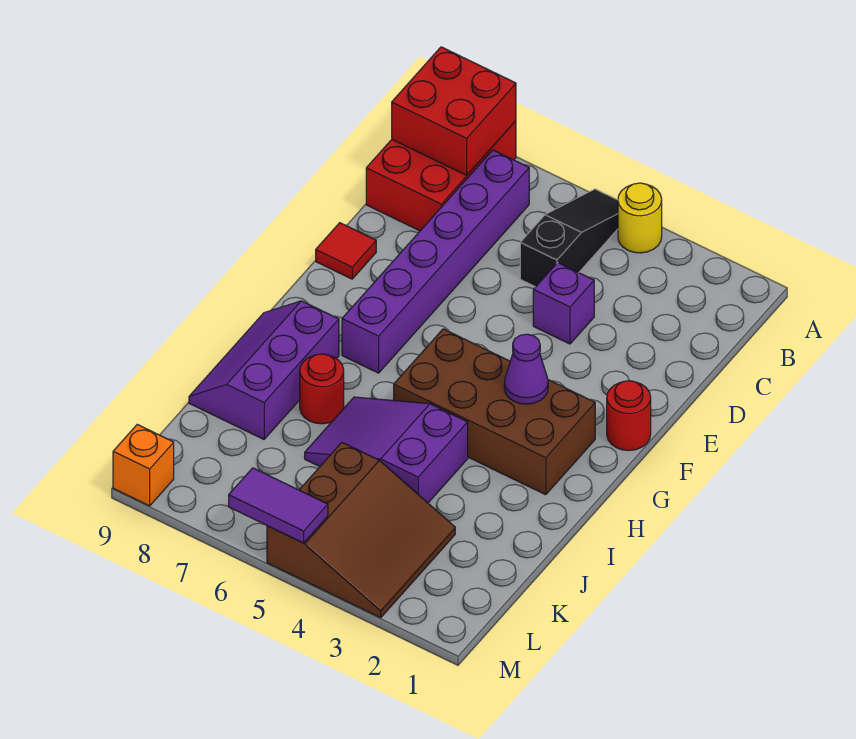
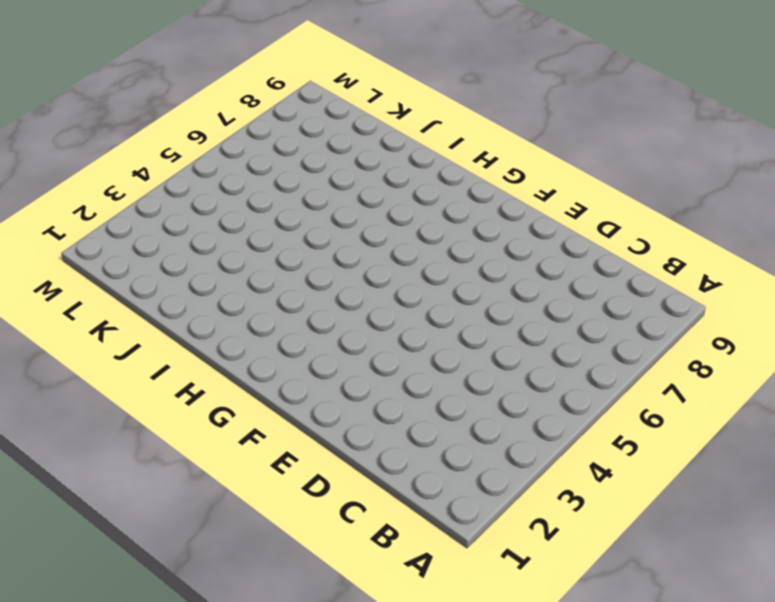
none -> yellow 1x1 round brick [618,183,662,253]
none -> black 1x3 slope [520,189,618,287]
none -> red 2x3 brick [366,121,516,231]

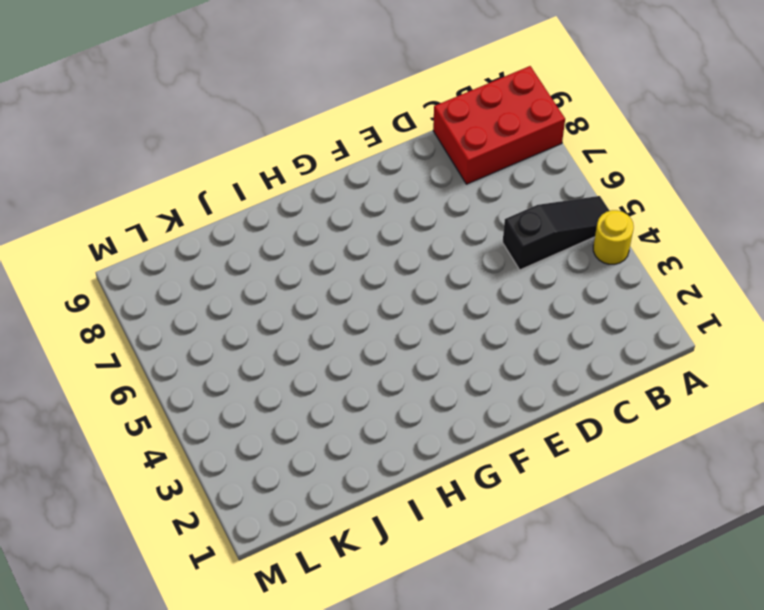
none -> purple 1x6 brick [342,150,529,373]
none -> purple 1x1 brick [533,263,594,344]
none -> red 1x1 tile [316,223,376,279]

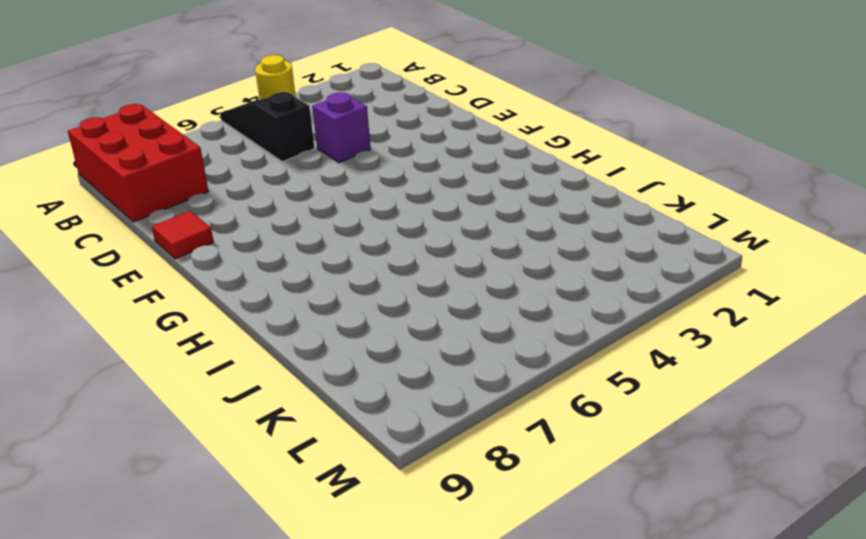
none -> purple 1x6 brick [342,150,529,373]
none -> red 1x1 round brick [607,381,651,451]
none -> brown 2x4 brick [394,329,595,495]

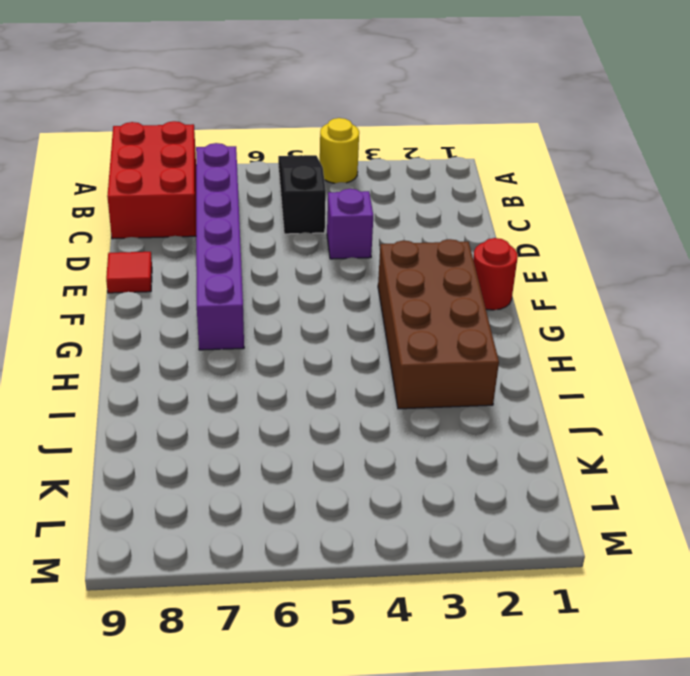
brown 2x4 brick [378,239,499,409] -> brown 2x4 brick turned to [394,329,595,495]
none -> purple 2x3 slope [189,301,339,439]
none -> purple 2x3 slope [305,397,468,503]
none -> red 1x1 round brick [300,354,344,424]

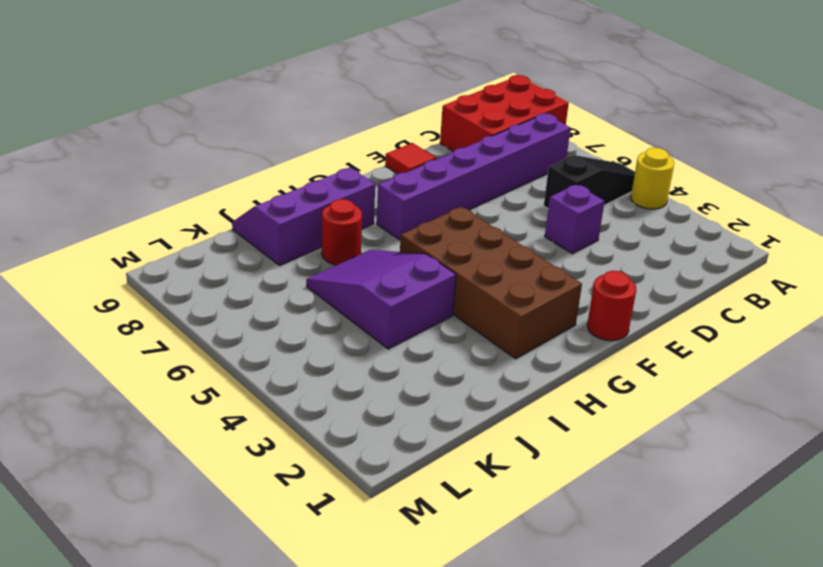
none -> brown 3x3 slope [267,443,455,618]
none -> orange 1x1 brick [113,424,174,506]
none -> red 2x2 brick [392,47,516,175]

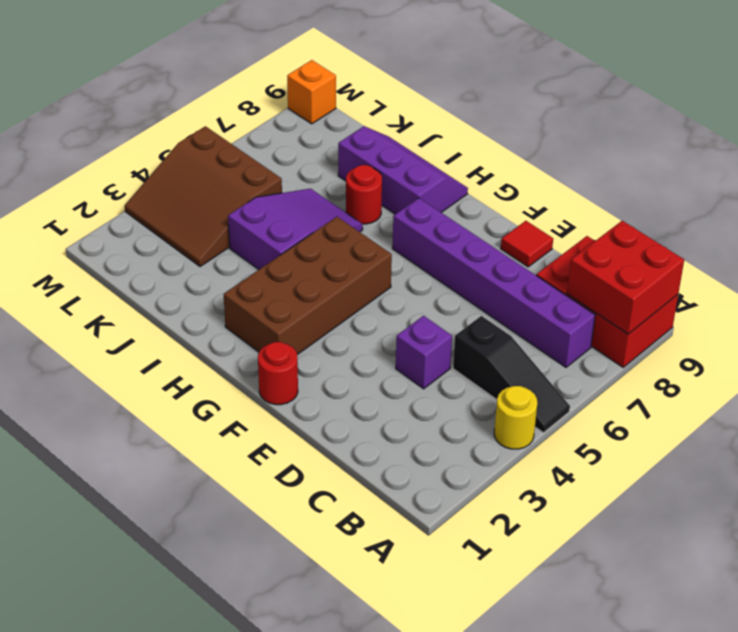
none -> purple 1x1 cone [504,334,548,404]
none -> purple 1x2 tile [229,468,328,543]

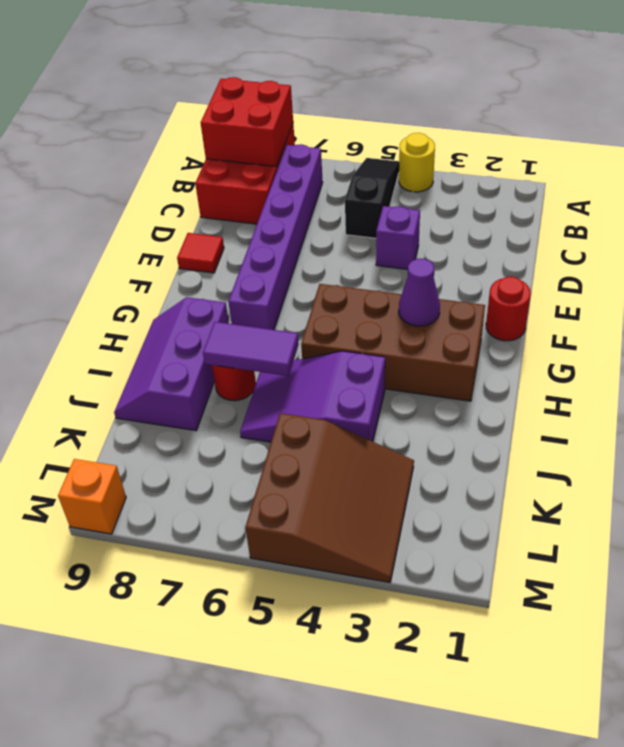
purple 1x2 tile [203,322,299,376] -> purple 1x2 tile moved to [229,468,328,543]

